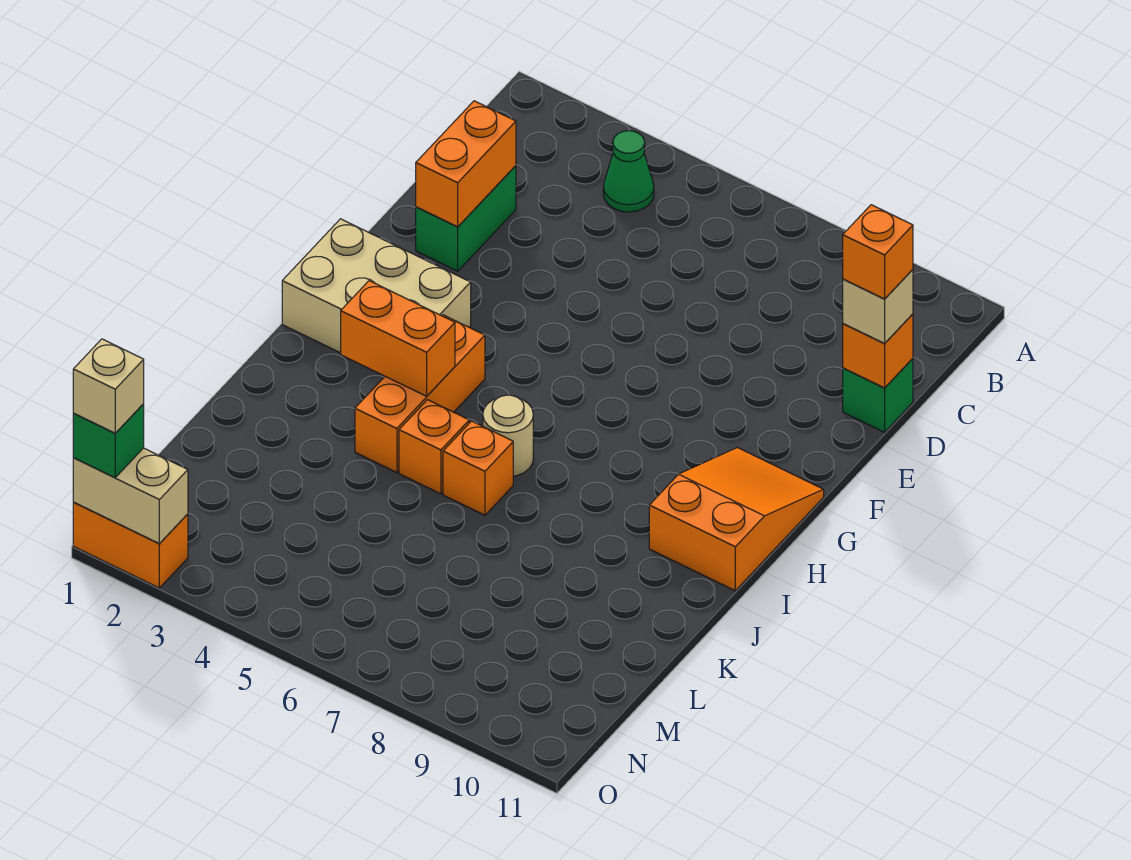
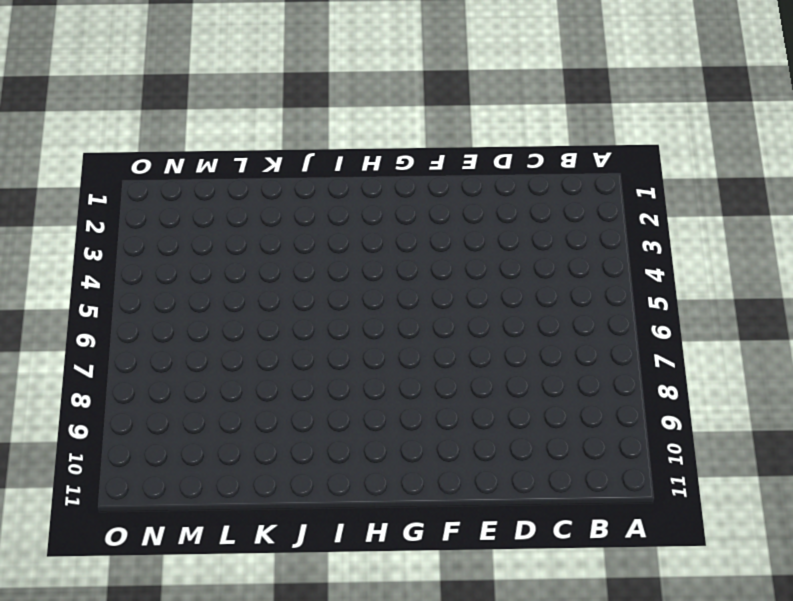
none -> green 1x1 cone [603,131,654,212]
none -> green 1x2 brick [416,166,516,271]
none -> green 1x1 brick [843,359,913,432]

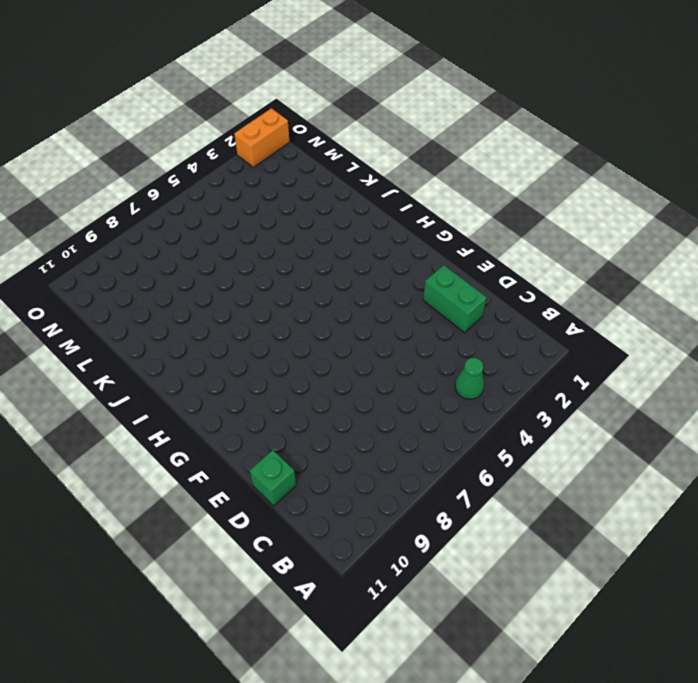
none -> tan 2x3 brick [282,219,471,353]
none -> orange 2x3 slope [649,448,824,591]
none -> orange 1x3 brick [355,315,485,472]

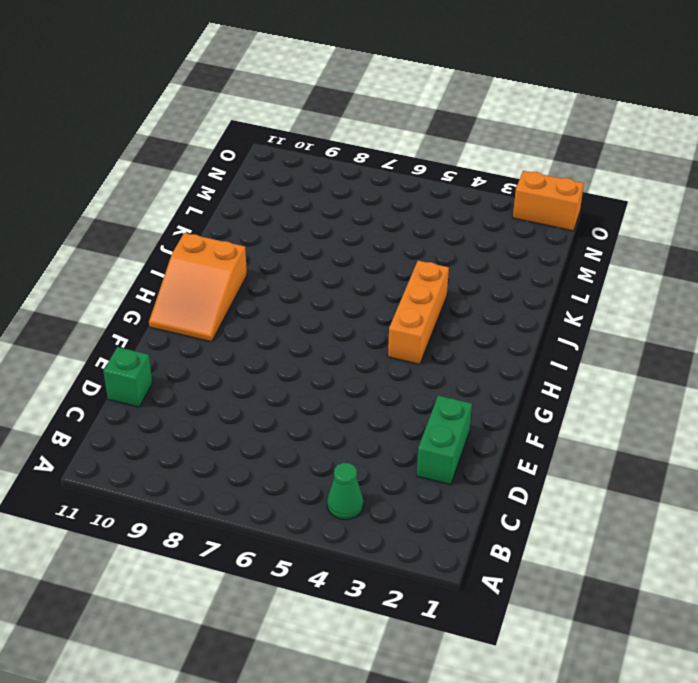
none -> tan 2x3 brick [282,219,471,353]
none -> tan 1x1 round brick [483,395,533,476]
none -> orange 1x1 brick [399,400,469,494]

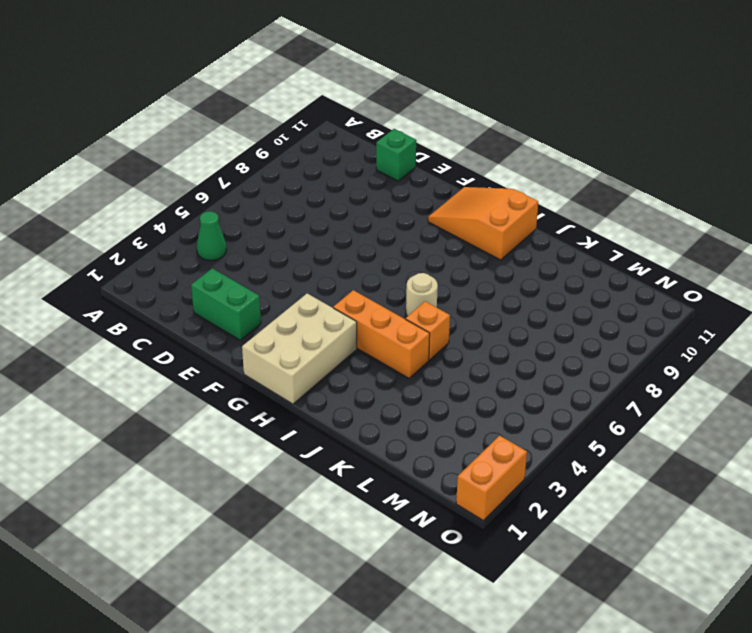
none -> orange 1x1 brick [443,421,513,515]
none -> orange 1x2 brick [416,101,516,227]
none -> orange 1x1 brick [843,314,913,388]

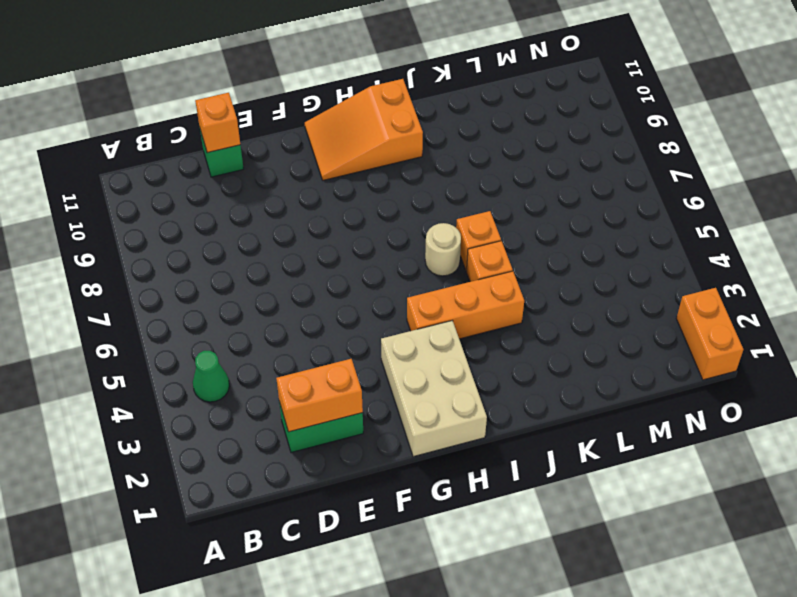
none -> orange 1x2 brick [341,281,455,396]
none -> tan 1x2 brick [73,448,188,543]
none -> tan 1x1 brick [843,270,913,343]

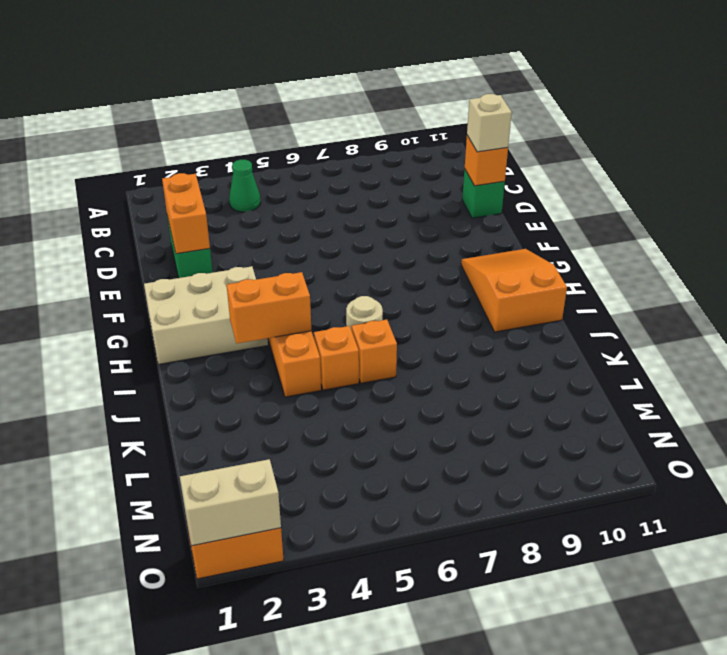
none -> green 1x1 brick [73,404,144,477]
none -> orange 1x1 brick [843,205,913,299]
none -> tan 1x1 brick [73,339,144,433]

